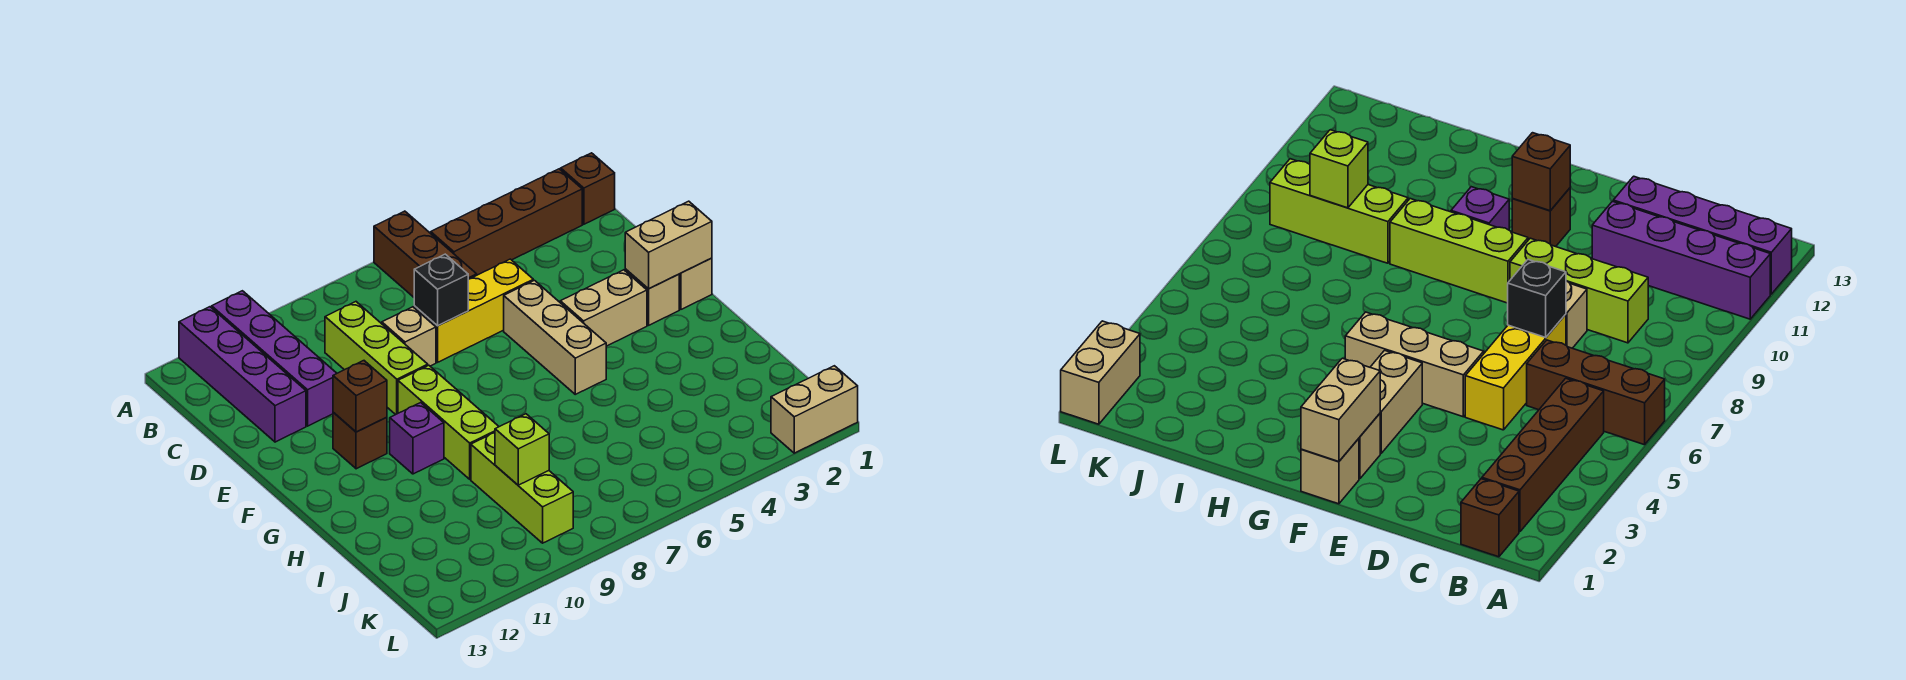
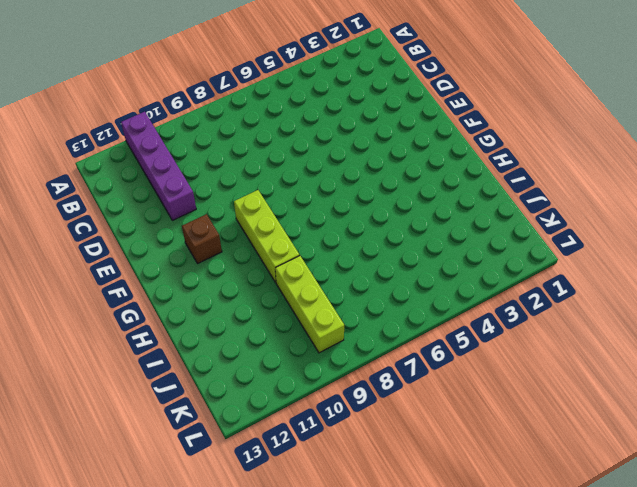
none -> brown 1x3 brick [374,211,477,297]
none -> purple 1x4 brick [179,307,306,442]
none -> brown 1x1 brick [561,153,615,224]

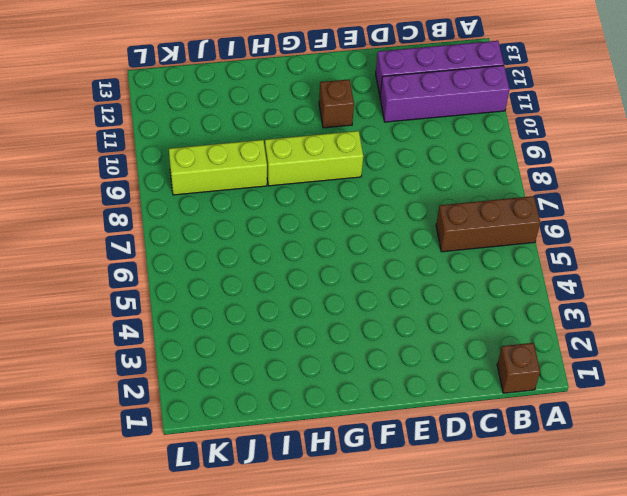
none -> brown 1x4 brick [431,169,582,275]
none -> lime 1x3 brick [325,302,428,415]
none -> yellow 1x3 brick [414,259,533,362]

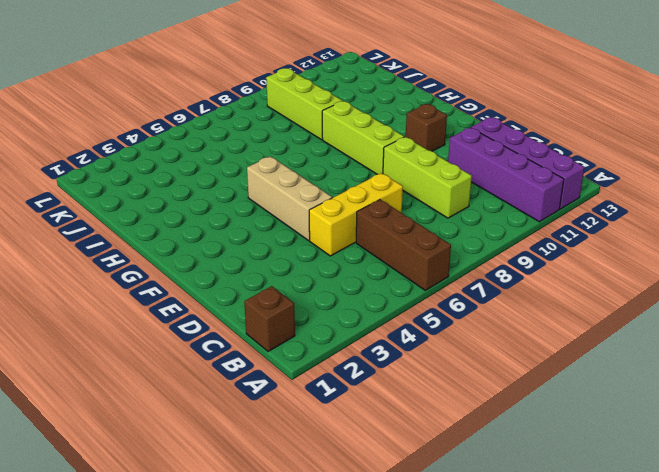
none -> brown 1x4 brick [431,169,582,275]
none -> tan 1x1 brick [382,307,436,366]
none -> tan 1x1 brick [679,258,712,309]

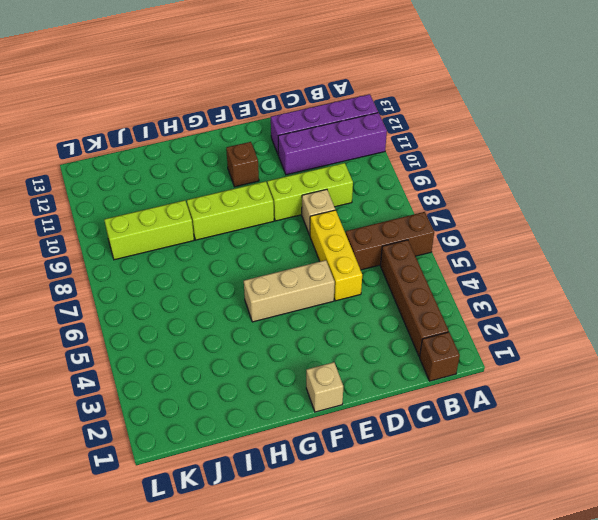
none -> tan 1x1 brick [625,269,679,325]
none -> tan 1x2 brick [560,270,647,346]
none -> purple 1x1 brick [390,403,444,474]

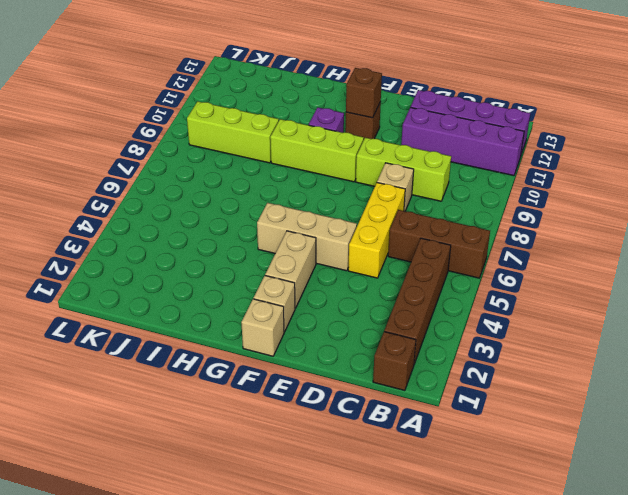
none -> tan 1x2 brick [771,366,858,453]
none -> black 1x1 brick [414,254,468,326]
none -> tan 1x2 brick [625,201,712,289]

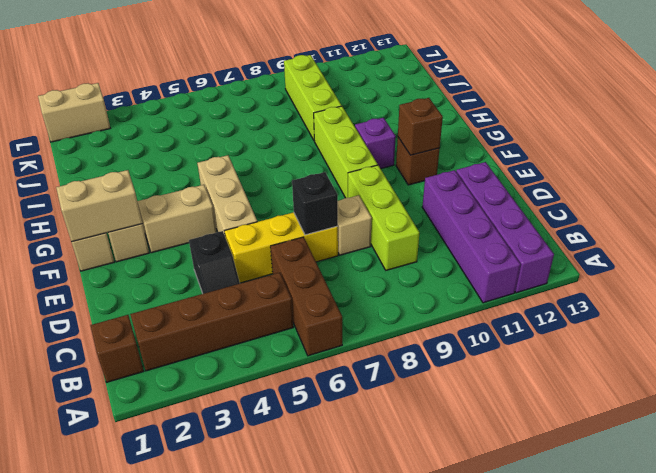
black 1x2 slope [189,231,240,294] -> none
none -> lime 1x1 brick [495,414,549,485]

